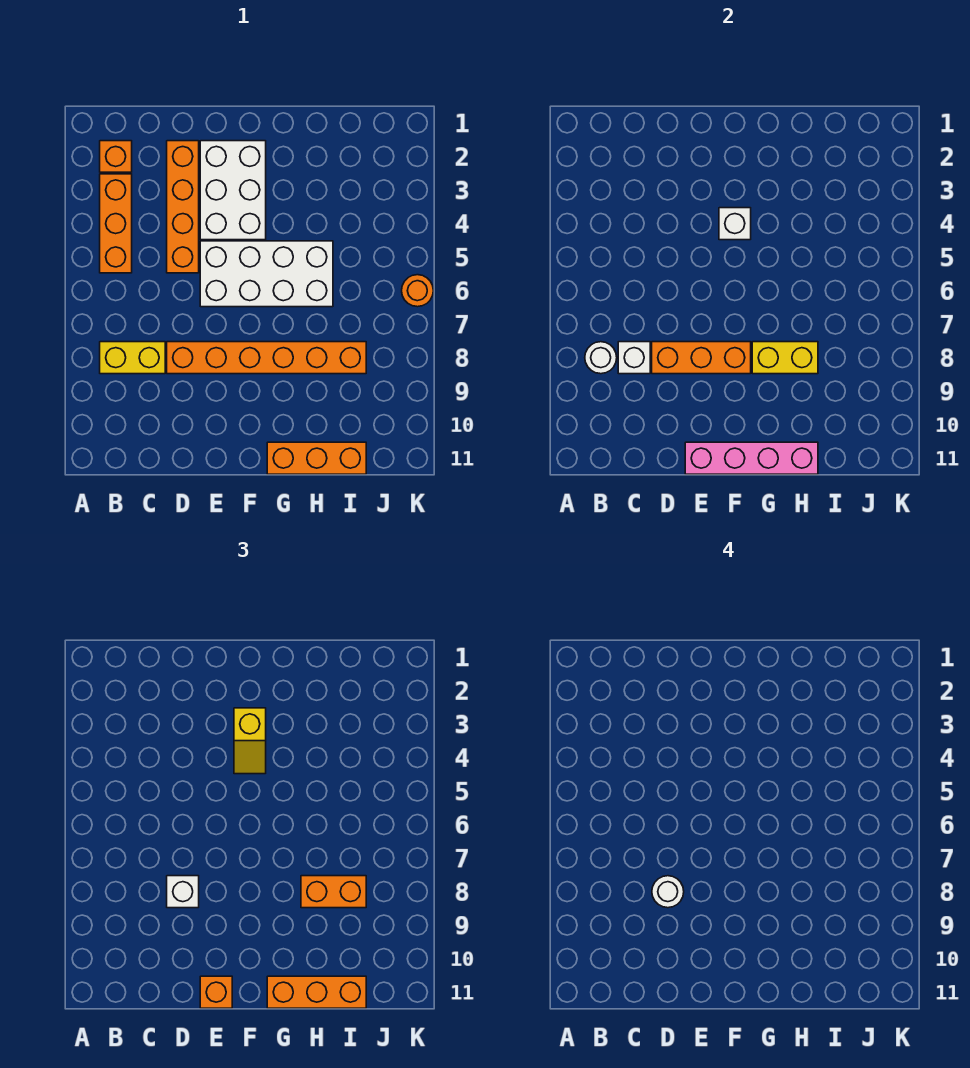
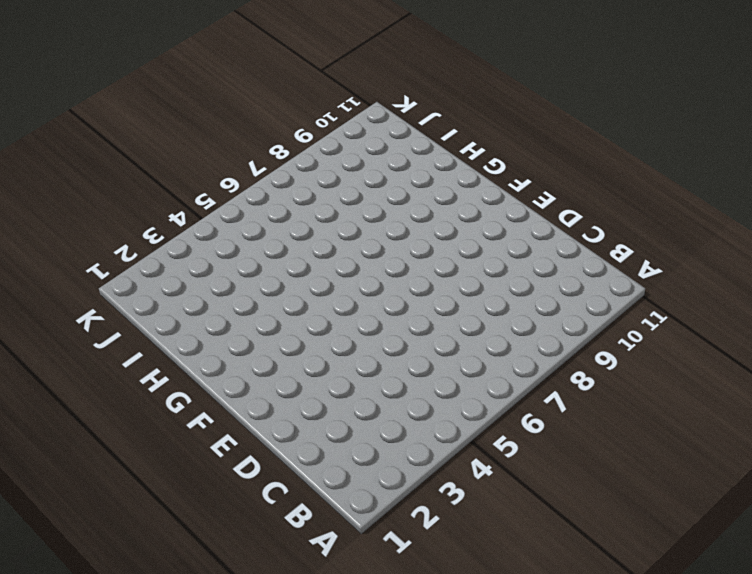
none -> orange 1x1 brick [100,141,132,172]
none -> orange 1x3 brick [100,174,132,273]
none -> yellow 1x2 brick [100,342,165,374]

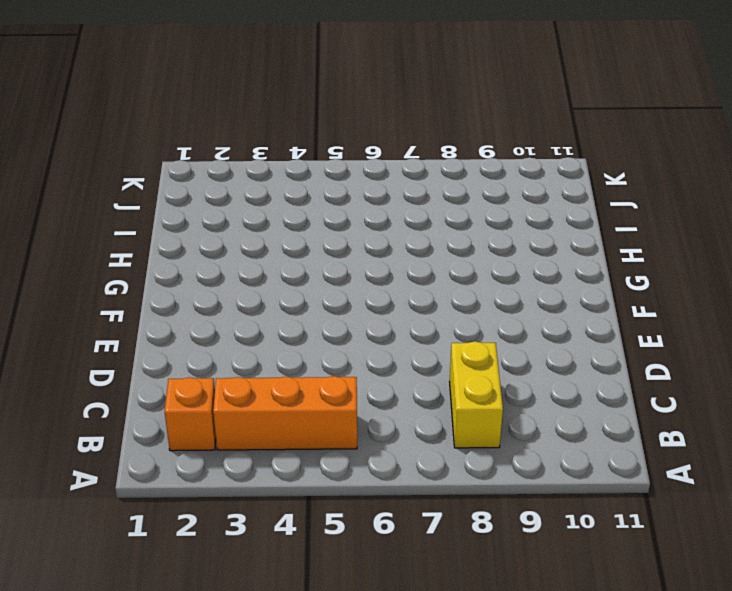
none -> orange 1x4 brick [167,141,199,273]
none -> orange 1x6 brick [167,342,366,374]
none -> white 2x3 brick [200,141,266,240]

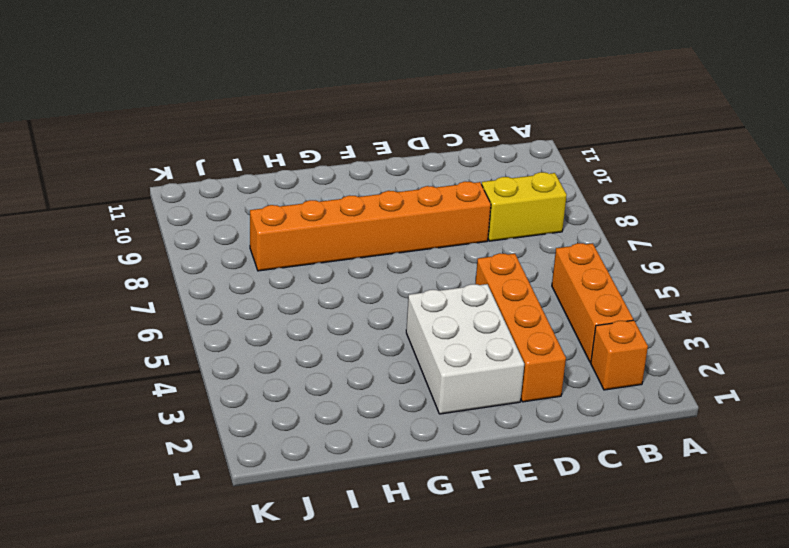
none -> white 2x4 brick [200,241,333,307]
none -> orange 1x3 brick [267,442,366,474]
none -> orange 1x1 round brick [402,275,433,307]

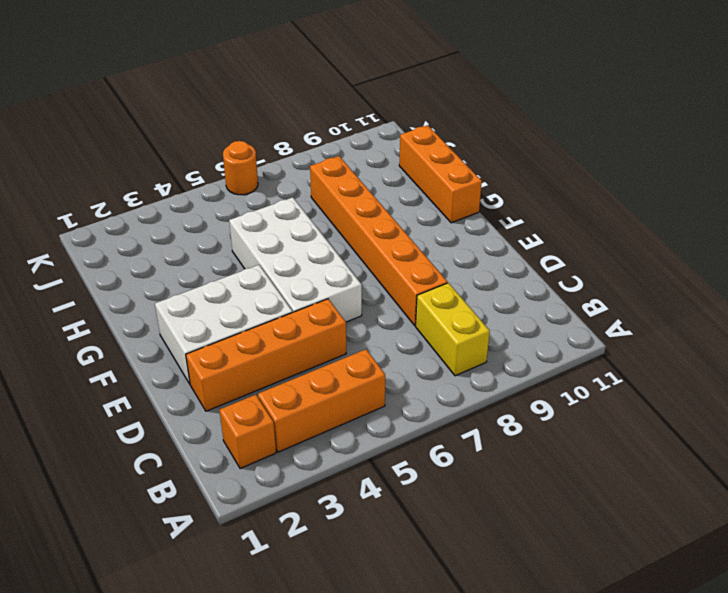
none -> white 1x1 round brick [585,342,617,374]
none -> white 1x1 brick [618,342,650,374]
none -> orange 1x3 brick [652,342,751,374]

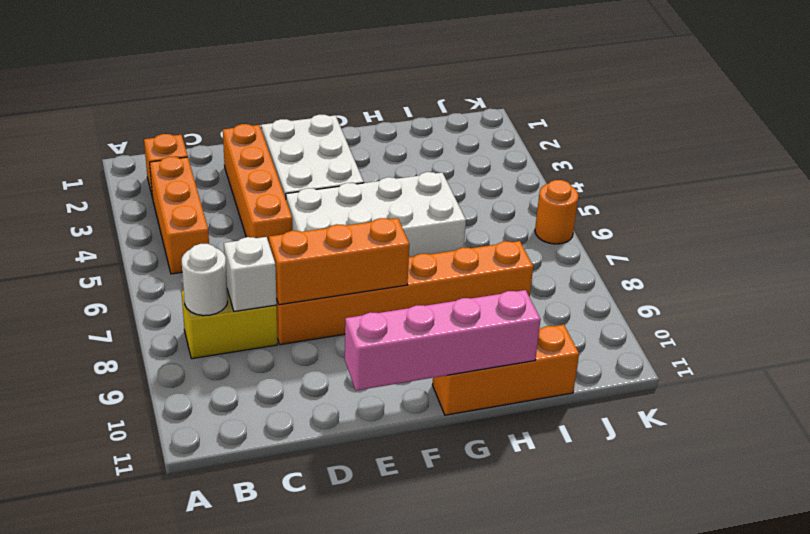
none -> white 1x1 brick [719,208,751,240]
none -> yellow 1x2 brick [752,342,818,374]
none -> white 1x1 brick [167,876,199,908]

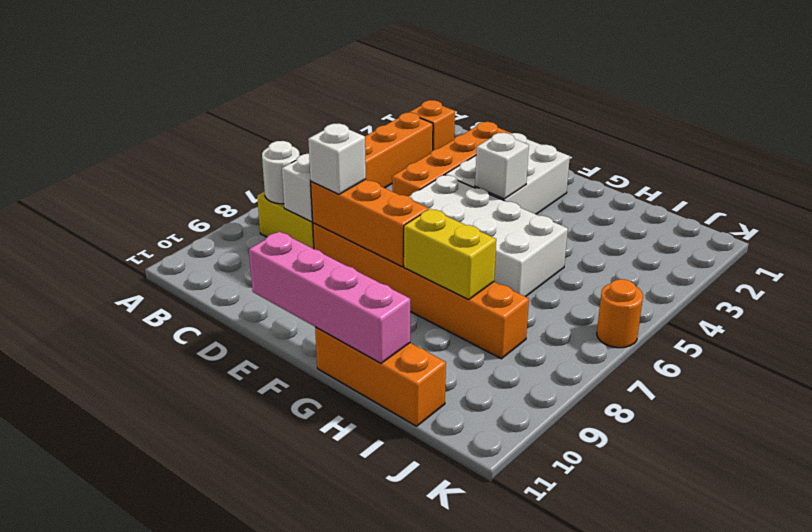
none -> orange 1x1 brick [200,976,232,1008]
none -> yellow 1x2 slope [234,708,266,774]
none -> orange 1x3 brick [267,976,366,1008]

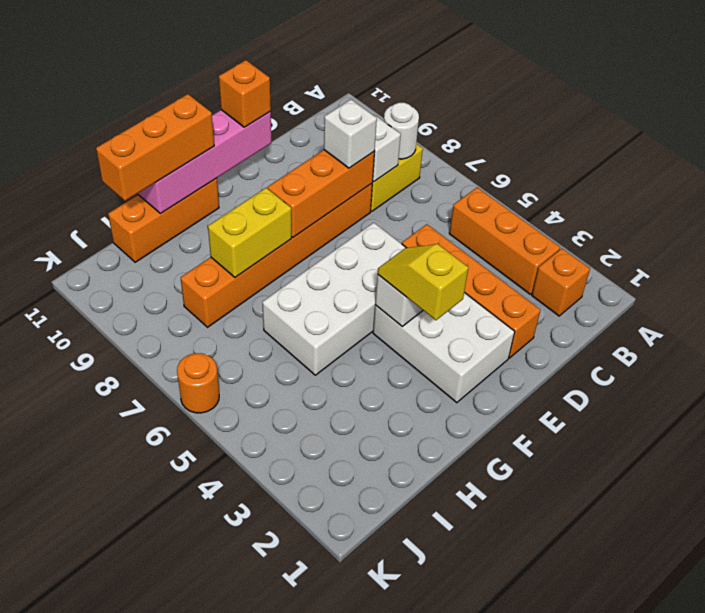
none -> orange 1x2 brick [301,876,366,908]
none -> white 1x1 round brick [652,876,684,908]

